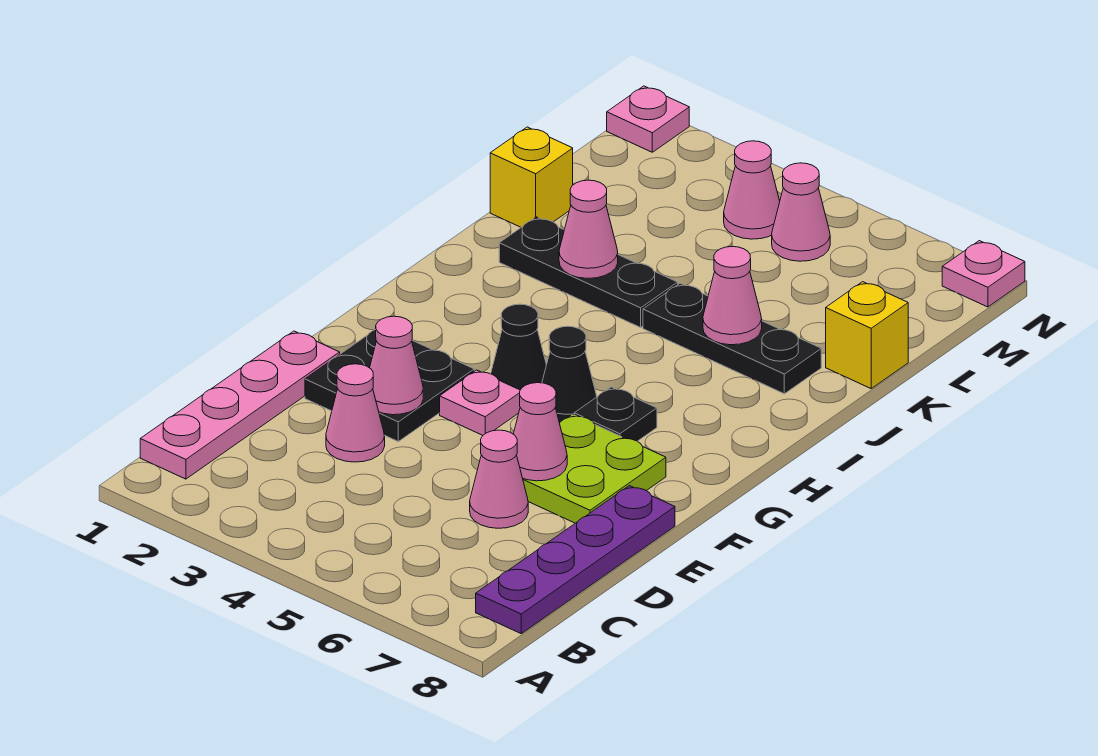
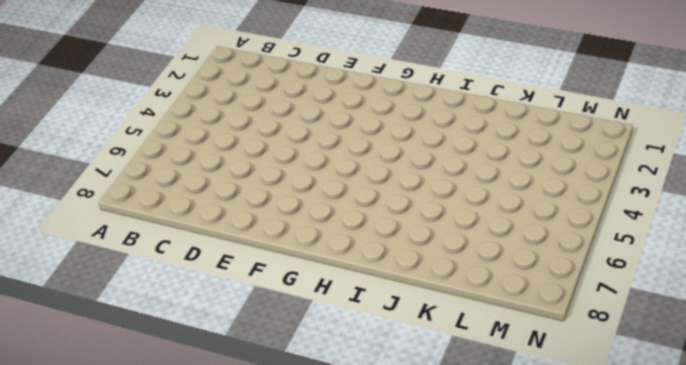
none -> pink 1x4 plate [140,331,340,479]
none -> purple 1x4 plate [476,486,675,634]
none -> pink 1x1 cone [326,364,385,462]

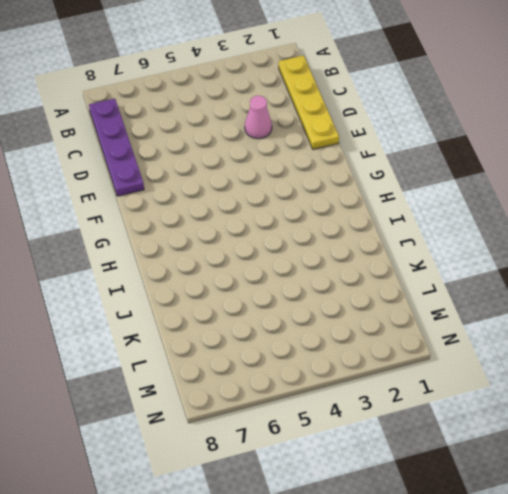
yellow 1x4 plate [279,55,339,149] -> pink 1x4 plate [140,331,340,479]
none -> pink 1x1 cone [470,430,528,528]
none -> black 2x2 plate [305,330,474,441]
none -> lime 2x2 plate [523,414,666,523]

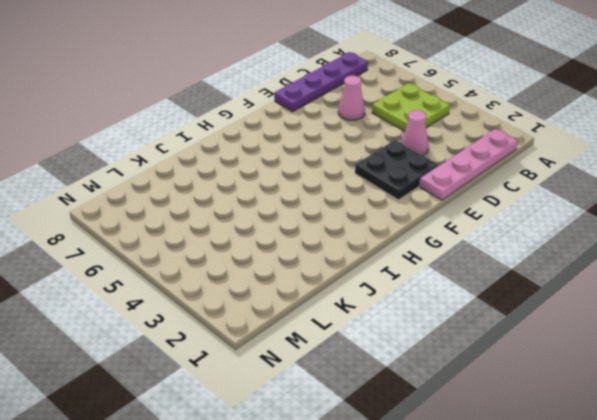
lime 2x2 plate [372,83,450,131] -> lime 2x2 plate moved to [523,414,666,523]
none -> pink 1x1 plate [440,370,520,435]
none -> black 1x1 cone [491,304,546,390]
none -> black 1x1 cone [542,326,597,423]

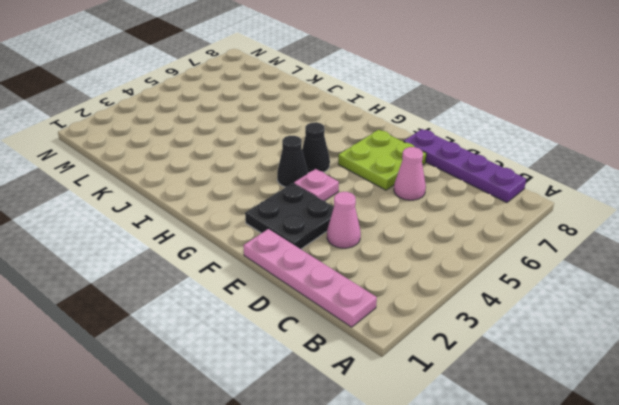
none -> black 1x1 plate [574,387,657,441]
none -> black 1x3 plate [499,217,678,327]
none -> black 1x3 plate [643,283,821,394]

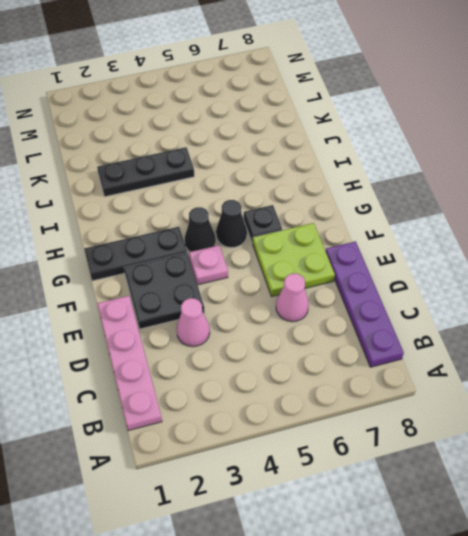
black 1x3 plate [84,227,187,281] -> black 1x3 plate moved to [643,283,821,394]
none -> yellow 1x1 brick [490,127,573,227]
none -> yellow 1x1 brick [826,282,908,388]
none -> pink 1x1 cone [724,141,780,239]

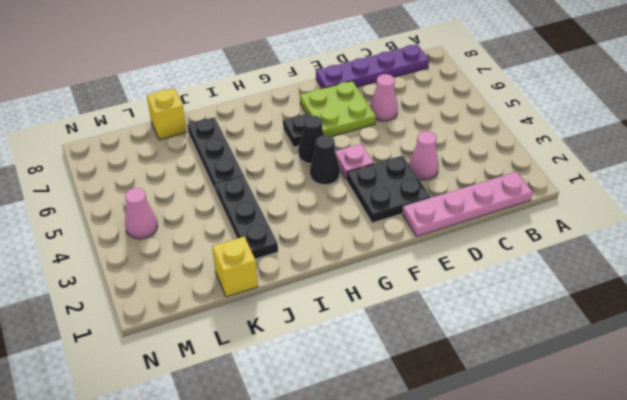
none -> pink 1x1 cone [772,163,830,261]
none -> pink 1x1 plate [607,86,689,152]
none -> pink 1x1 plate [942,241,1025,307]

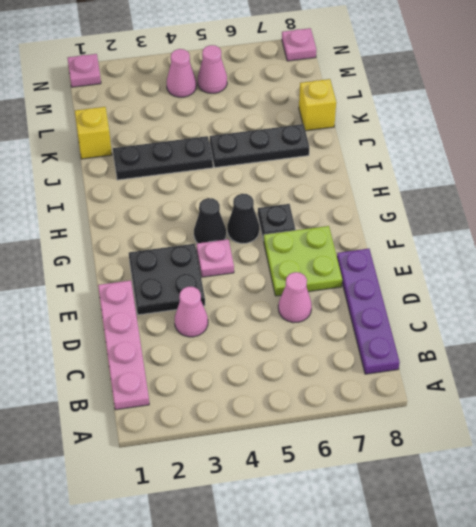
none -> pink 1x1 cone [370,316,423,415]
none -> pink 1x1 cone [514,383,567,481]
none -> pink 1x1 cone [559,180,618,278]

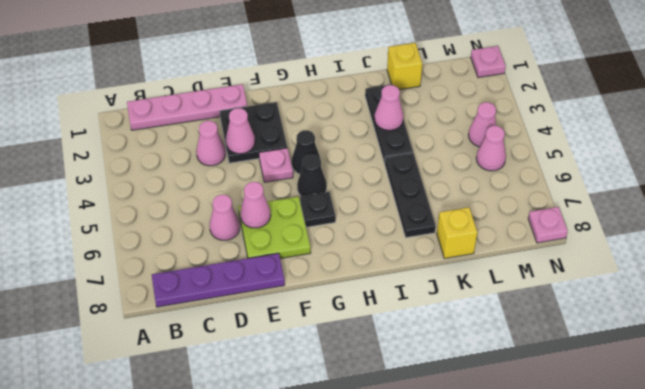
none -> pink 1x1 cone [703,247,762,345]

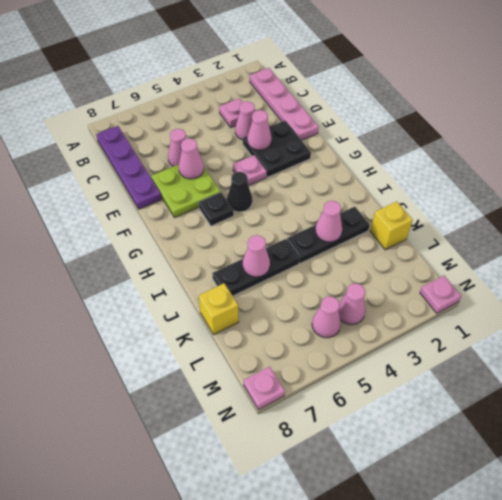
pink 1x1 plate [219,98,243,128] -> none
none -> black 1x1 cone [491,304,546,390]

